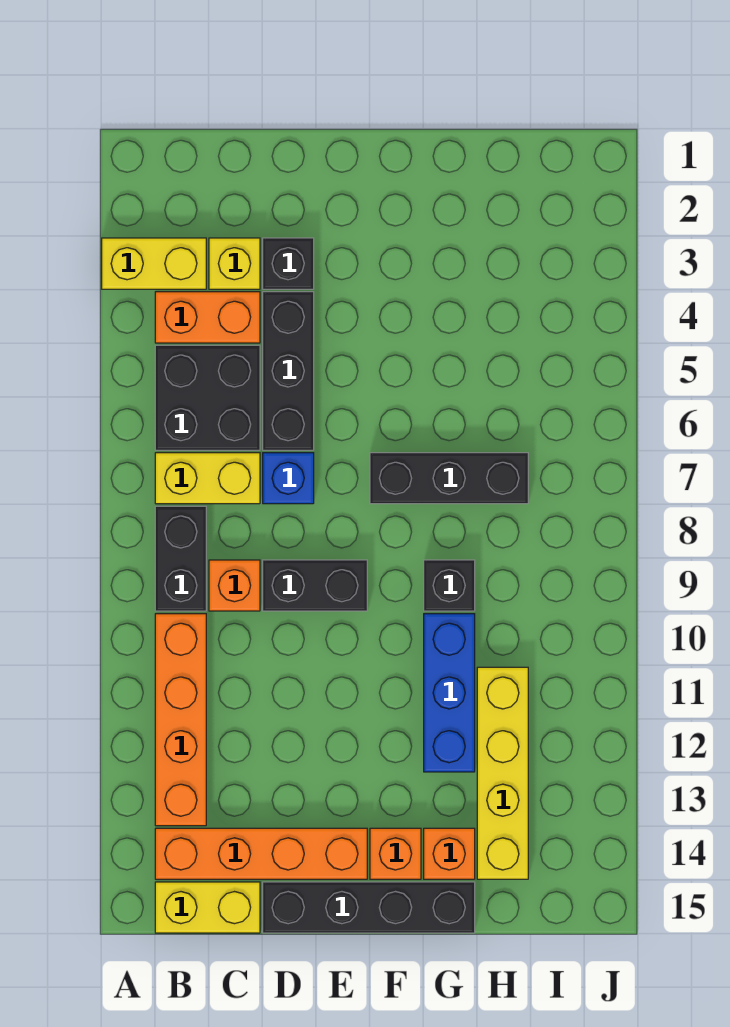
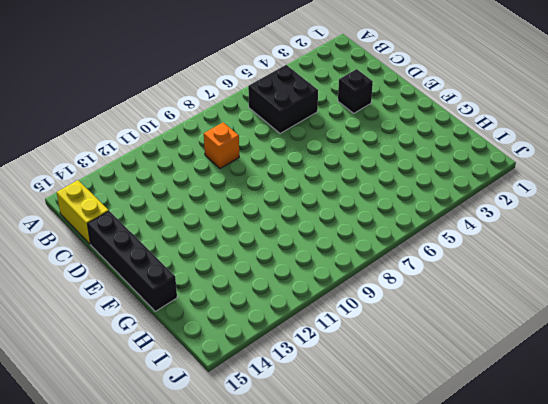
none -> yellow 1x2 brick [102,238,206,289]
none -> orange 1x2 brick [155,292,260,343]
none -> yellow 1x2 brick [155,453,260,504]

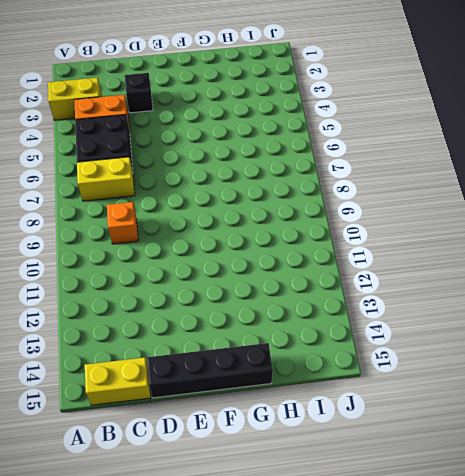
none -> black 1x2 brick [155,506,206,611]
none -> orange 1x4 brick [155,614,206,826]
none -> orange 1x4 brick [155,828,367,879]

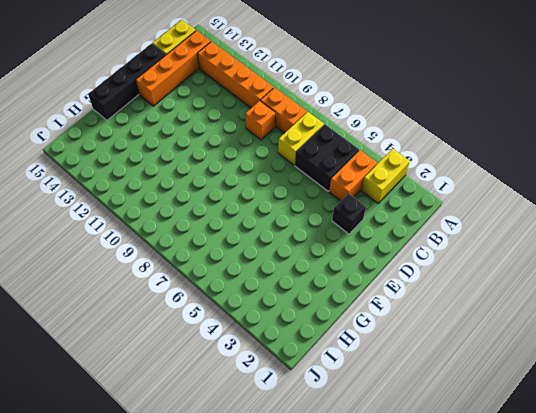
orange 1x2 brick [260,88,307,133] -> black 1x2 brick [155,506,206,611]
none -> yellow 1x1 brick [209,238,260,289]
none -> black 1x3 brick [263,292,314,450]
none -> blue 1x1 brick [263,453,314,504]

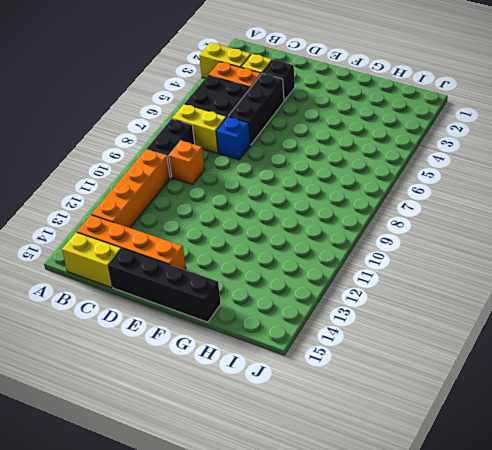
none -> black 1x2 brick [263,560,367,611]
none -> black 1x3 brick [370,453,528,504]
none -> orange 1x1 brick [370,828,421,879]

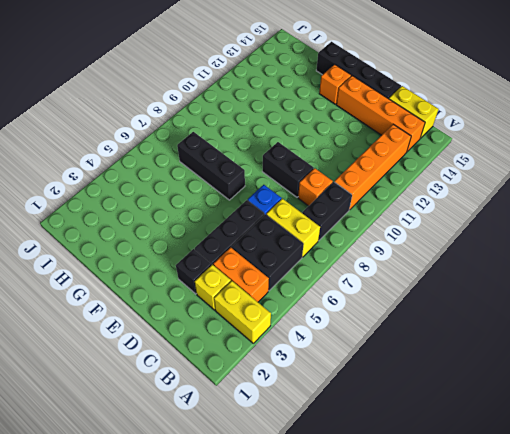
none -> black 1x1 brick [424,560,475,611]
none -> blue 1x3 brick [424,614,475,772]
none -> orange 1x1 brick [424,828,475,879]

